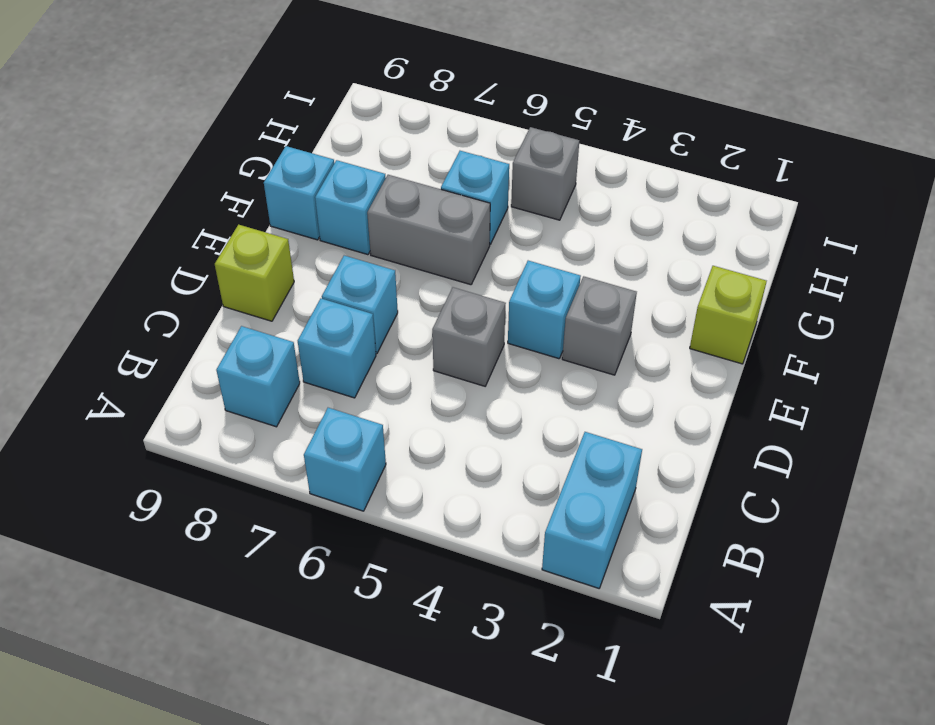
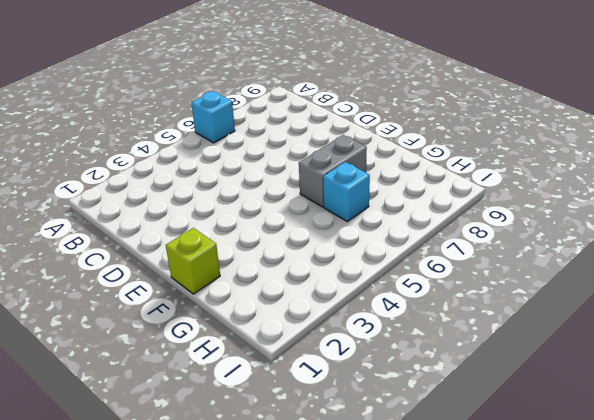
none -> cyan 1x2 brick [542,432,642,588]
none -> cyan 1x1 brick [216,326,300,427]
none -> cyan 1x1 brick [298,299,376,398]

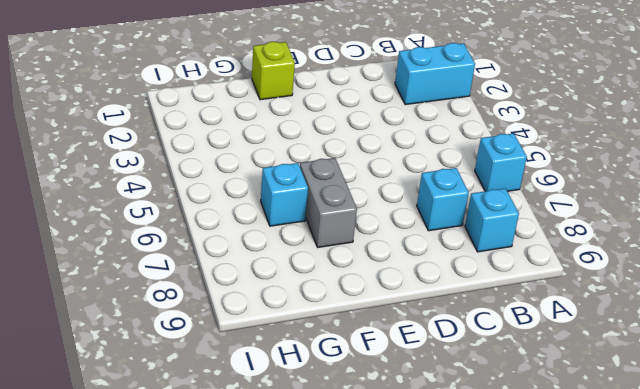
none -> grey 1x1 brick [432,287,506,386]
none -> cyan 1x1 brick [322,256,398,353]
none -> lime 1x1 brick [215,225,294,321]

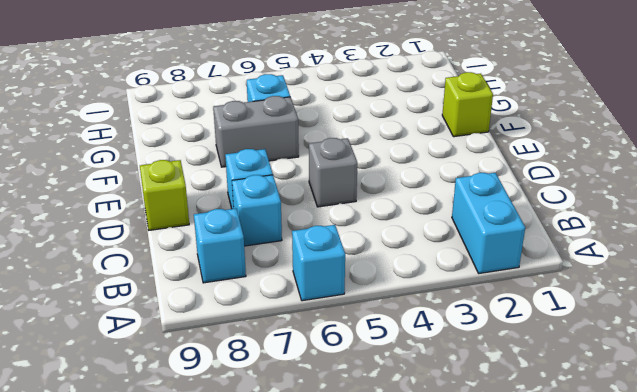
none -> grey 1x1 brick [562,276,637,375]
none -> cyan 1x1 brick [508,261,580,359]
none -> cyan 1x1 brick [315,160,386,255]

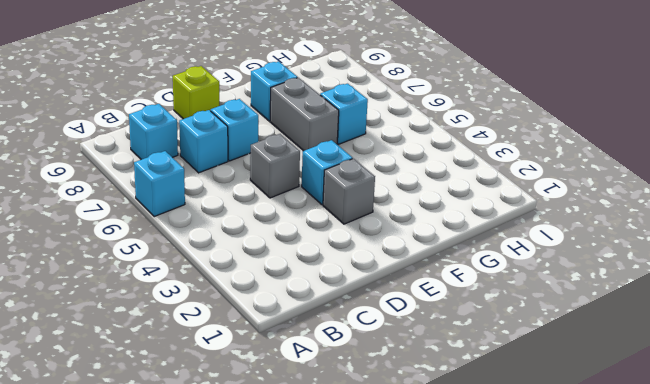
none -> cyan 1x2 brick [542,432,642,588]
none -> lime 1x1 brick [690,266,767,364]
none -> cyan 1x1 brick [264,146,334,240]

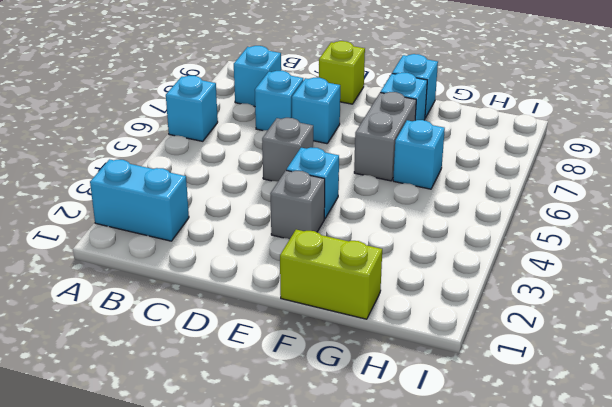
lime 1x2 brick [280,230,382,319] -> lime 1x1 brick [690,266,767,364]
none -> grey 1x1 brick [511,127,579,220]

